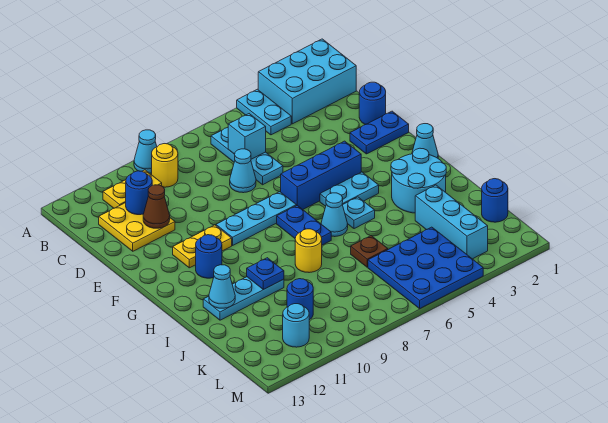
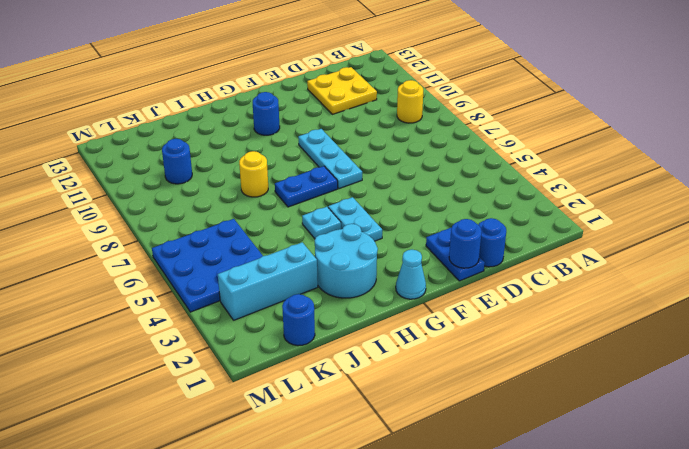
blue 1x1 round brick [449,219,482,268] -> blue 1x1 round brick moved to [126,171,152,215]
none -> cyan 2x3 brick [258,39,356,124]
none -> cyan 1x2 plate [237,89,291,135]
none -> cyan 1x1 cone [134,130,157,173]
none -> cyan 1x3 plate [211,128,283,185]

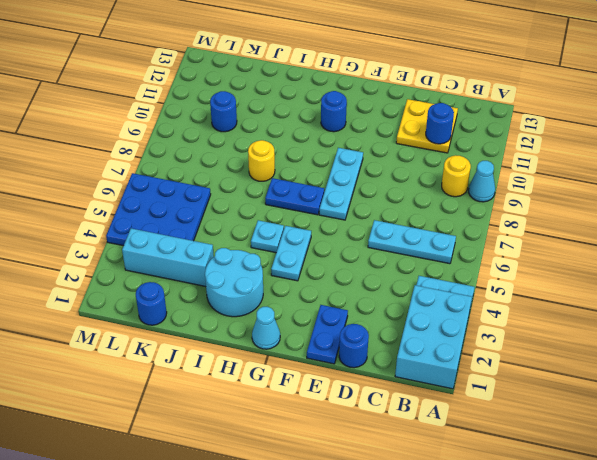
none -> yellow 1x2 plate [103,170,162,208]
none -> cyan 1x1 cone [230,149,256,193]
none -> blue 1x3 brick [281,141,361,209]
none -> yellow 1x2 plate [173,225,232,268]

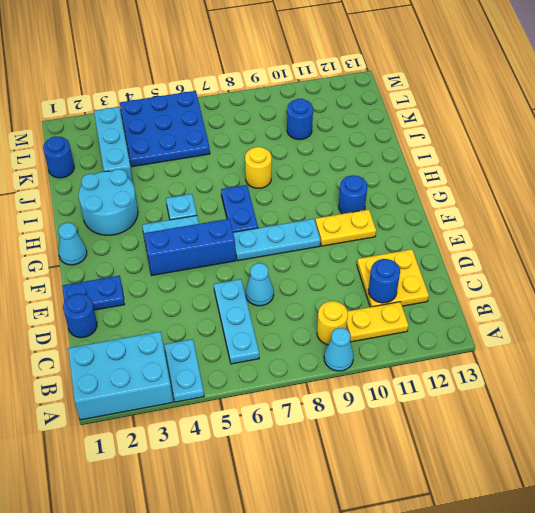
none -> cyan 1x1 cone [321,193,348,237]
none -> cyan 1x3 plate [203,277,284,320]
none -> brown 1x1 plate [351,236,388,267]
none -> cyan 1x1 round brick [283,304,309,347]

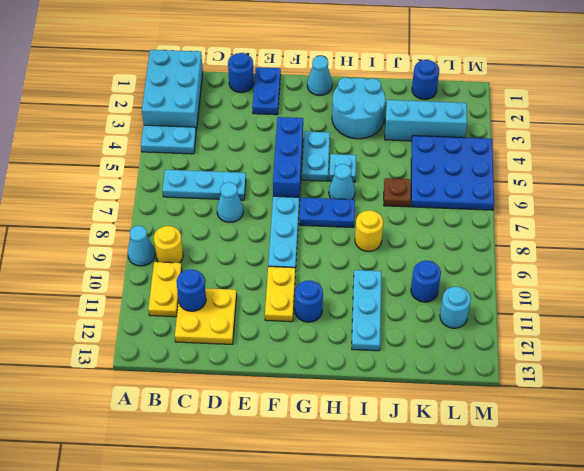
none -> cyan 1x1 brick [228,114,266,159]
none -> brown 1x1 cone [143,185,170,228]
none -> blue 1x1 plate [247,258,284,290]
none -> cyan 1x1 cone [209,265,235,308]

